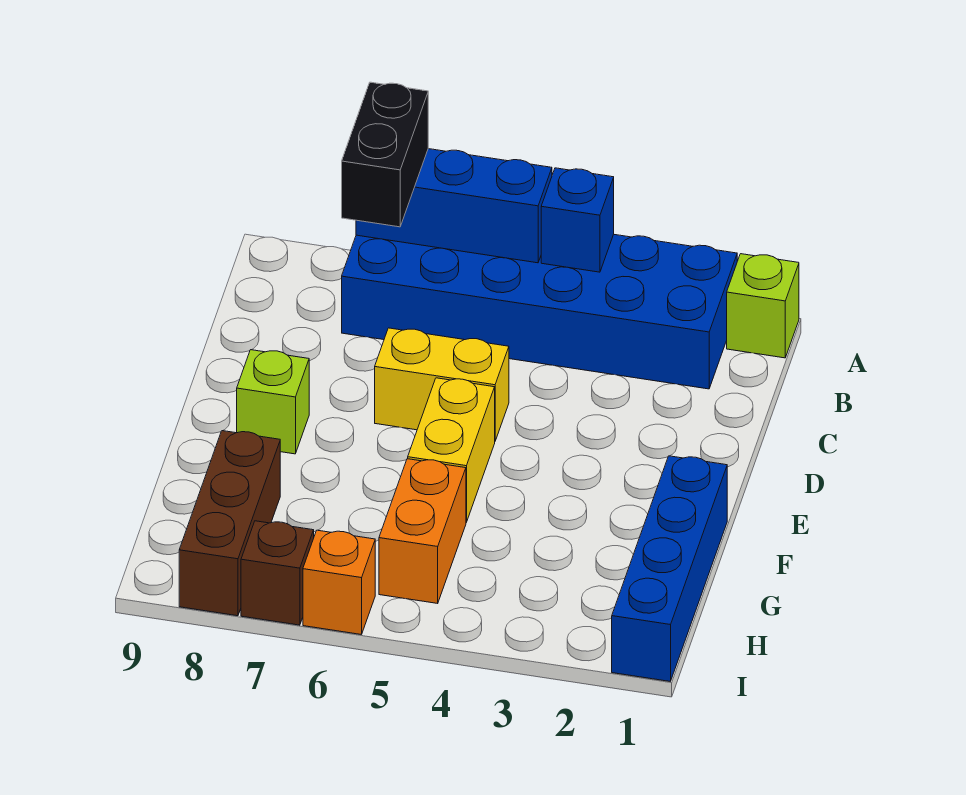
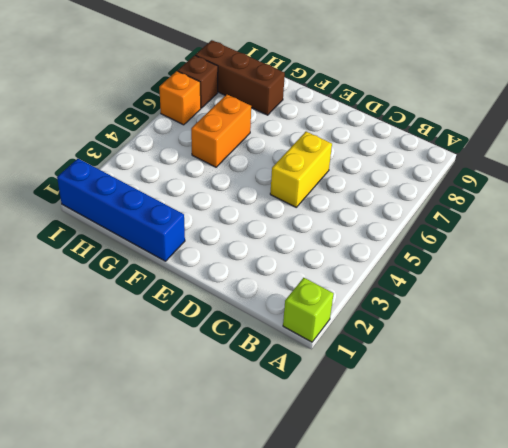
orange 1x2 brick [191,95,251,167] -> orange 1x2 brick turned to [379,459,466,603]
none -> blue 2x6 brick [342,234,737,389]
none -> yellow 1x2 brick [408,378,495,522]
none -> lime 1x1 brick [237,350,309,454]

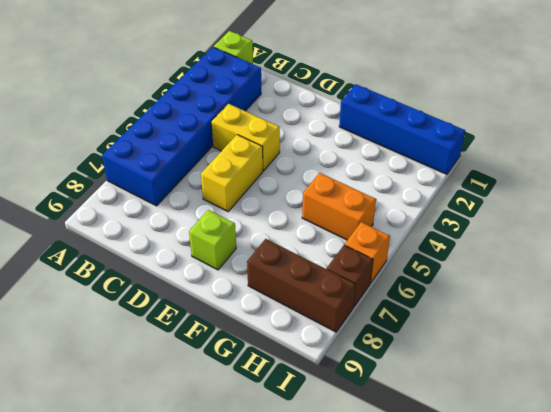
yellow 1x2 brick [212,104,280,171] -> yellow 1x2 brick moved to [408,378,495,522]
none -> blue 1x1 brick [541,168,614,272]
none -> blue 1x3 brick [356,149,552,263]
none -> black 1x2 brick [342,82,428,227]

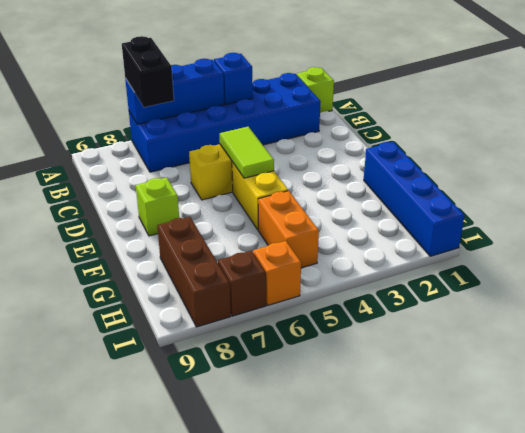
lime 1x2 tile [220,127,274,178] -> none

